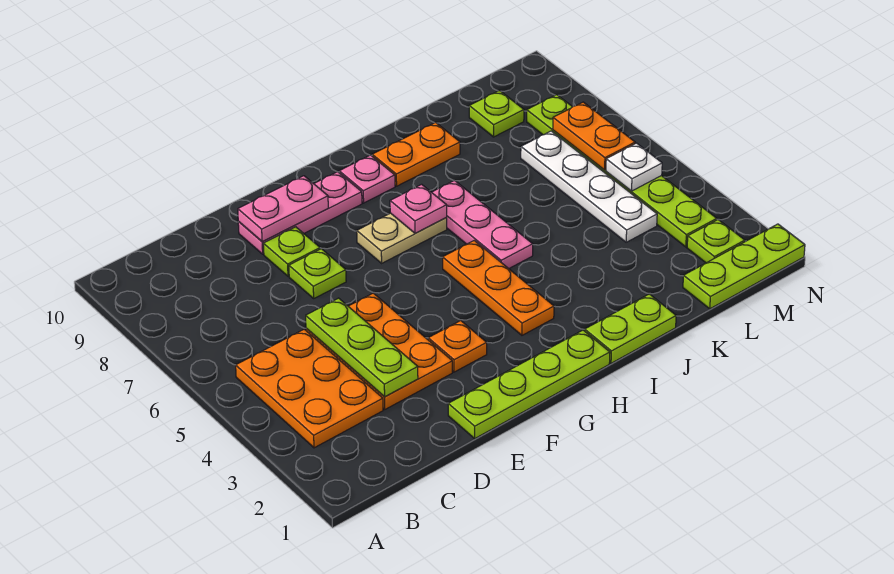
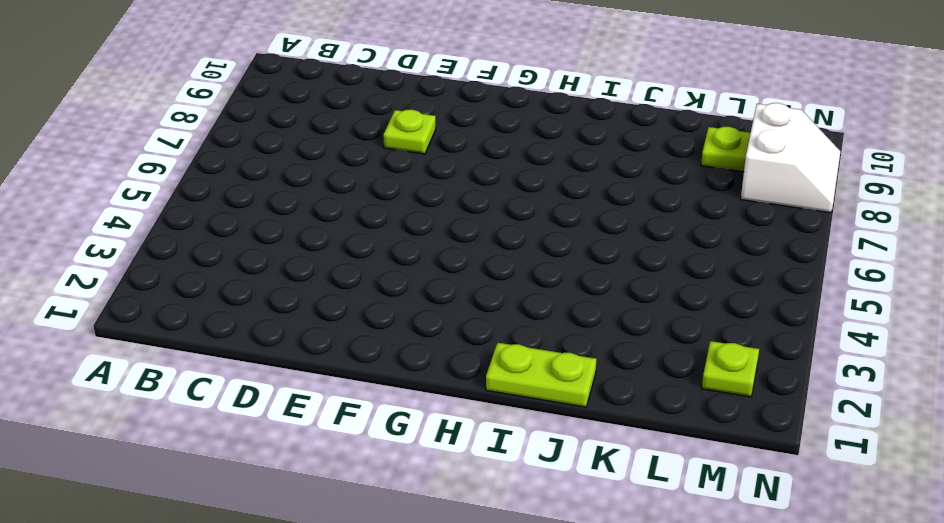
white 2x2 slope [741,103,840,213] -> lime 1x6 plate [527,95,717,247]
none -> orange 2x3 plate [236,329,383,448]
none -> orange 2x3 plate [306,293,452,409]
none -> lime 1x4 plate [448,330,610,438]

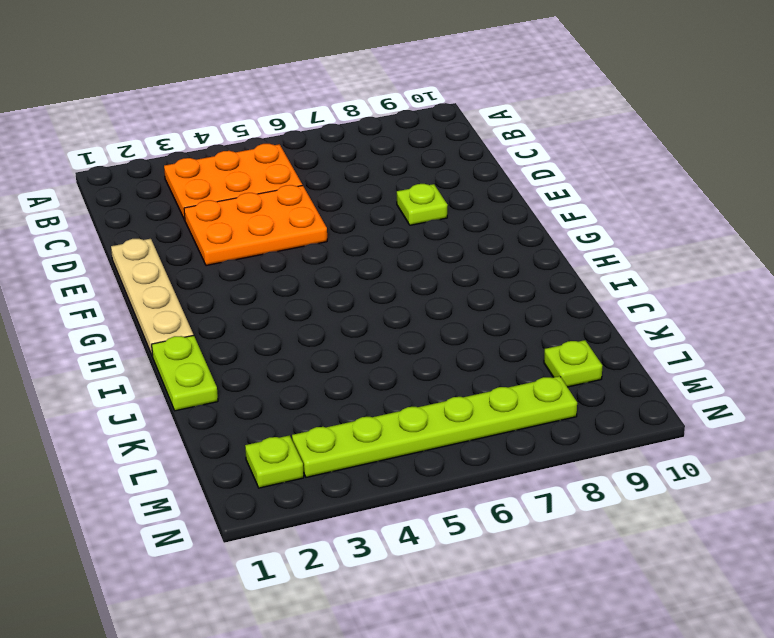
tan 1x4 plate [111,239,193,357] -> lime 1x4 plate [448,330,610,438]
none -> lime 1x1 plate [289,249,346,298]
none -> pink 1x3 plate [238,172,362,254]
none -> orange 1x1 plate [428,321,487,372]

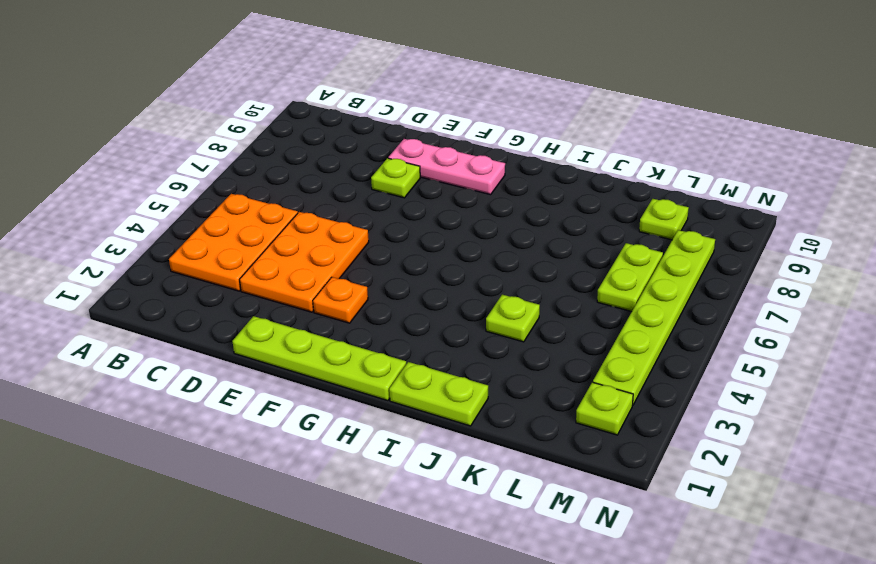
lime 1x1 plate [486,295,540,342] -> lime 1x1 plate moved to [289,249,346,298]
lime 1x2 plate [597,243,663,312] -> white 1x4 plate [521,131,657,242]
none -> tan 1x2 plate [357,213,447,263]
none -> orange 1x3 plate [443,241,554,335]
none -> pink 1x1 plate [339,155,395,203]

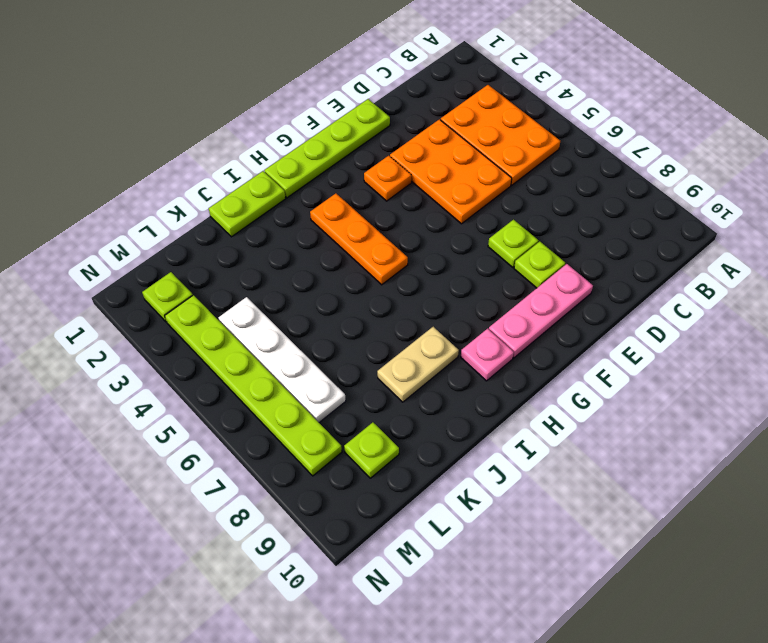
tan 1x2 plate [377,327,459,402] -> tan 1x2 plate moved to [357,213,447,263]
none -> pink 1x3 plate [432,180,533,269]
none -> orange 1x2 plate [372,122,460,186]
none -> lime 1x3 plate [683,224,805,309]

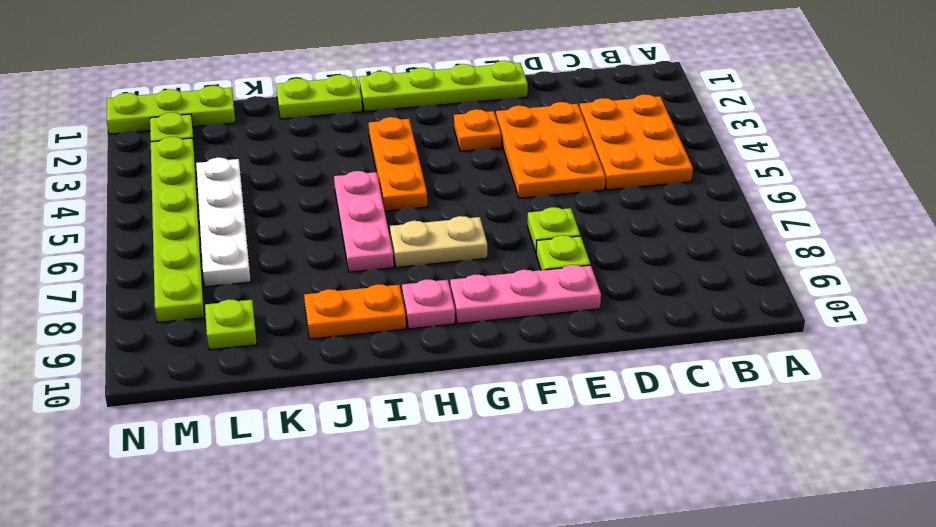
none -> lime 1x3 plate [306,298,418,397]
none -> pink 1x2 plate [238,176,328,241]
none -> pink 1x1 plate [390,184,447,233]

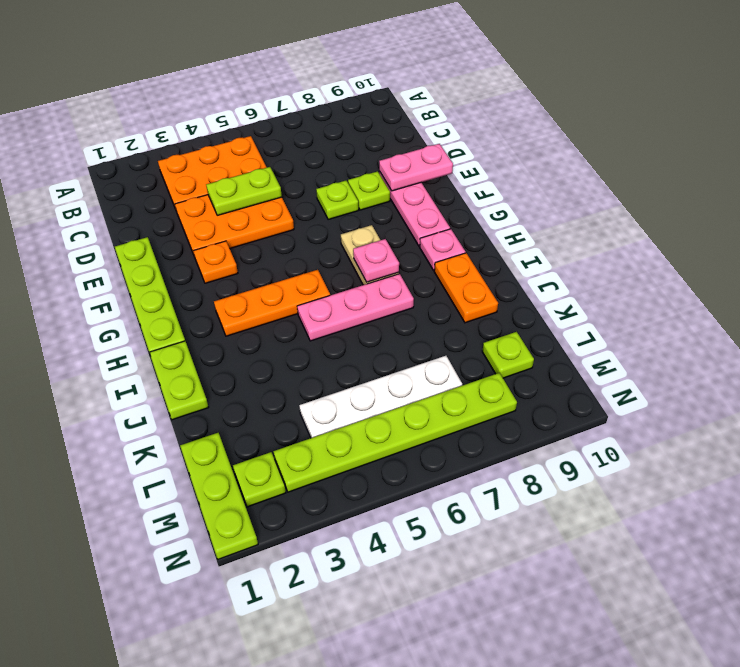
lime 1x2 plate [206,167,282,215] -> lime 1x3 plate [306,298,418,397]
pink 1x2 plate [379,144,453,191] -> pink 1x2 plate turned to [238,176,328,241]
none -> white 1x1 plate [606,143,662,191]
none -> orange 1x2 plate [553,102,635,170]

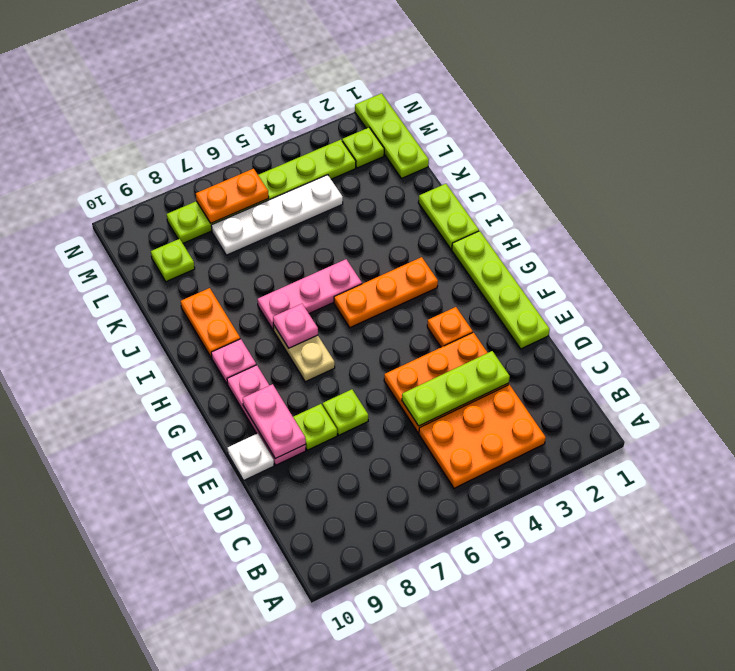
white 1x1 plate [227,433,274,480] -> white 1x1 plate moved to [606,143,662,191]

